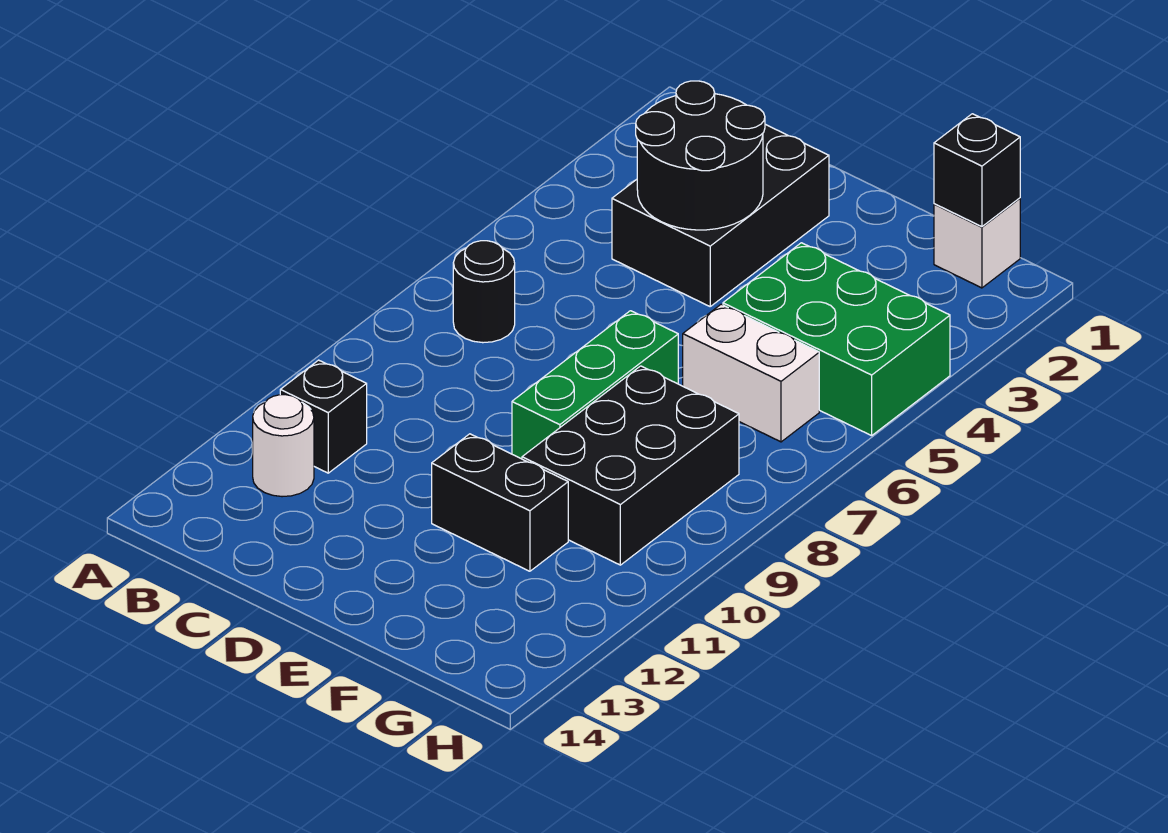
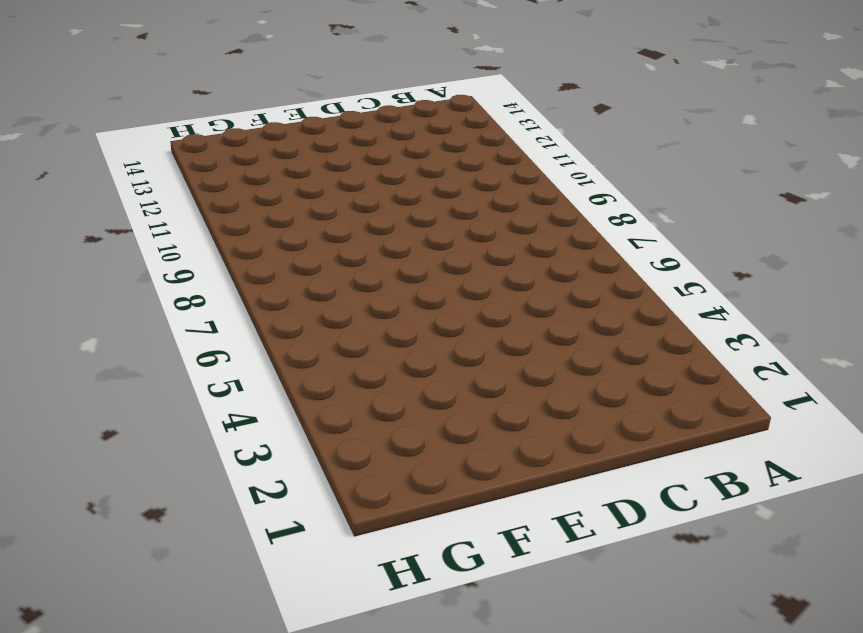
none -> black 1x1 round brick [453,241,515,343]
none -> black 1x1 brick [280,360,367,473]
none -> white 1x1 round brick [253,395,314,497]

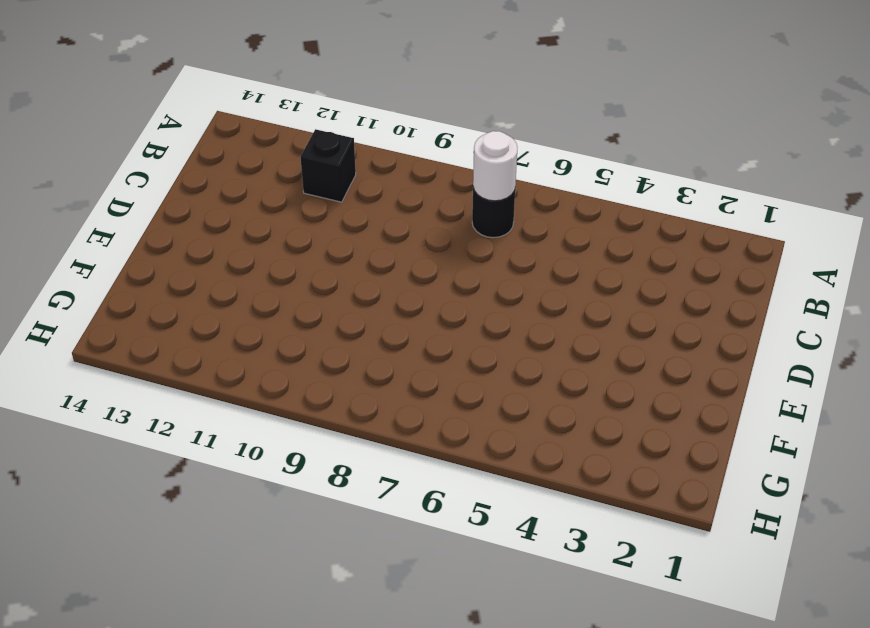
white 1x1 round brick [473,131,517,201] -> white 1x1 round brick moved to [253,395,314,497]
none -> black 2x3 brick [612,124,829,306]
none -> green 1x3 brick [512,311,678,459]
none -> black 1x2 brick [432,434,568,571]

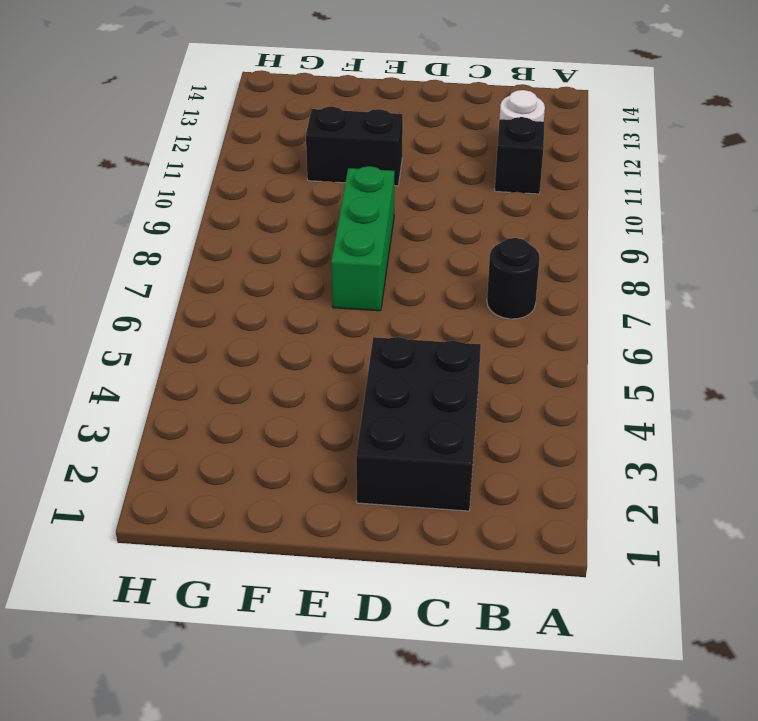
none -> green 2x3 brick [723,243,950,436]
none -> white 1x2 brick [683,304,819,442]
none -> black 2x3 brick [522,366,739,565]

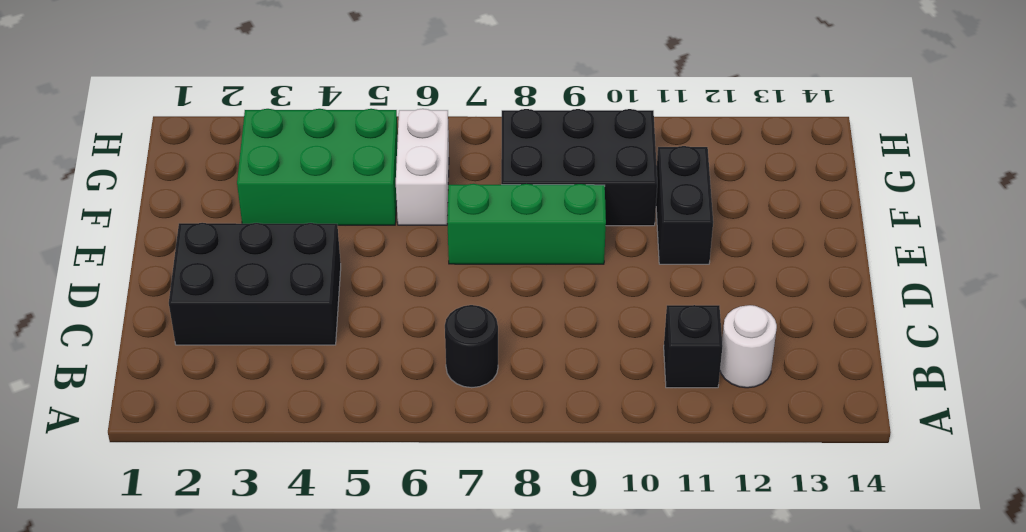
green 2x3 brick [237,109,398,225] -> green 2x3 brick turned to [723,243,950,436]
none -> white 1x1 brick [934,198,1020,288]
none -> black 2x2 round brick [636,81,765,230]
none -> black 1x1 brick [934,114,1020,227]

